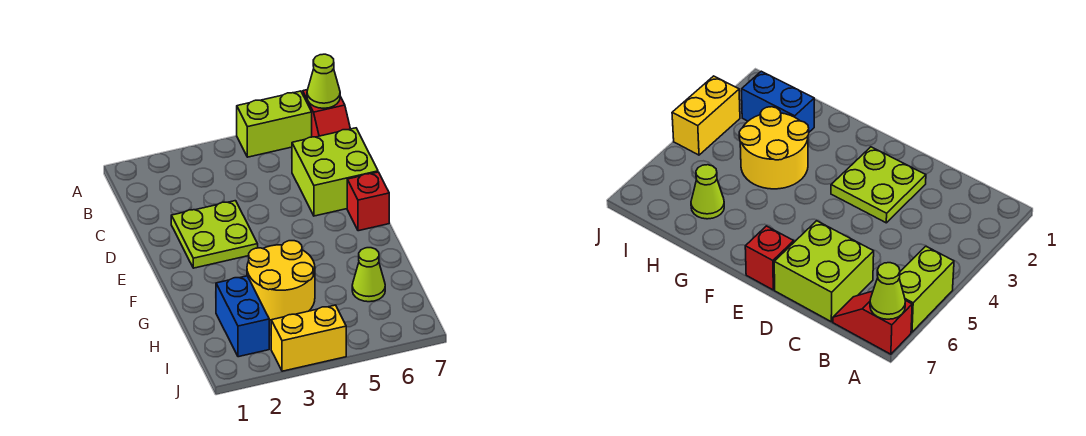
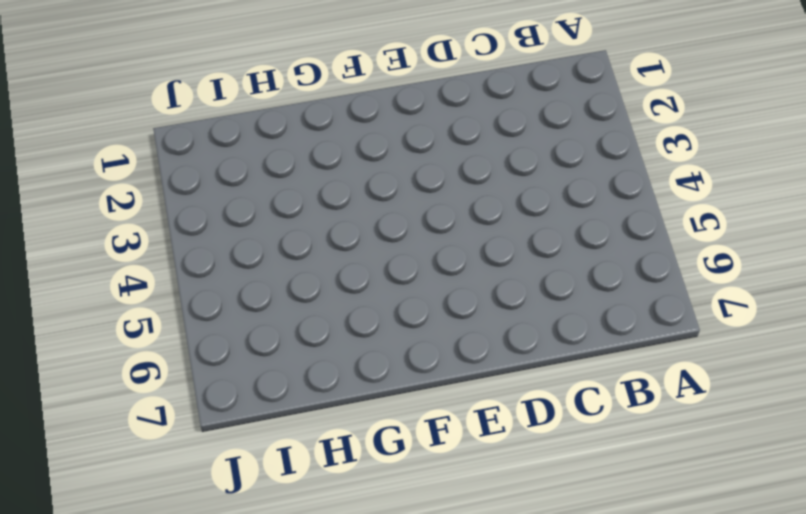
none -> lime 1x2 brick [237,91,312,157]
none -> red 1x2 slope [303,90,350,137]

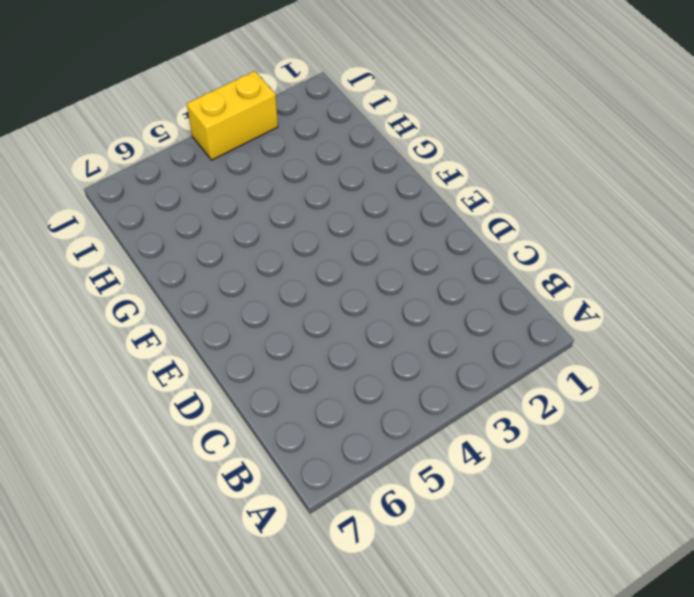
none -> lime 1x2 brick [237,91,312,157]
none -> red 1x2 slope [303,90,350,137]

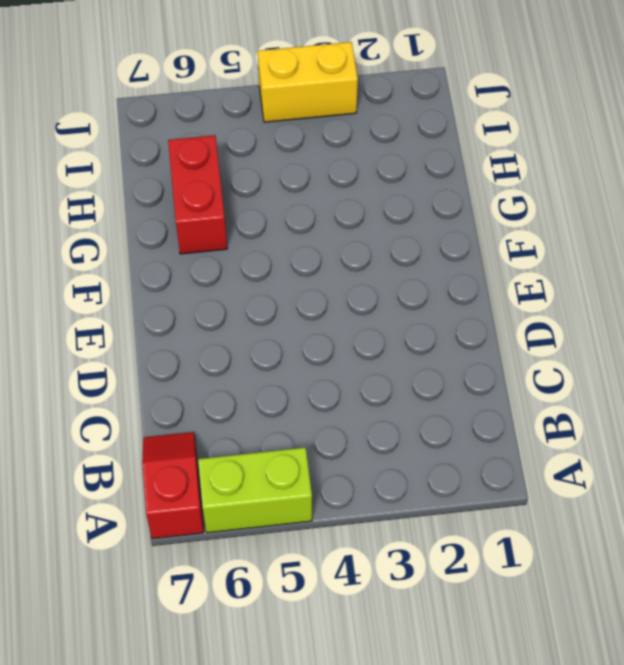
red 1x2 brick [168,135,227,254] -> lime 1x1 cone [352,248,385,302]
none -> lime 2x2 brick [292,128,378,216]
none -> lime 2x2 plate [171,201,258,268]

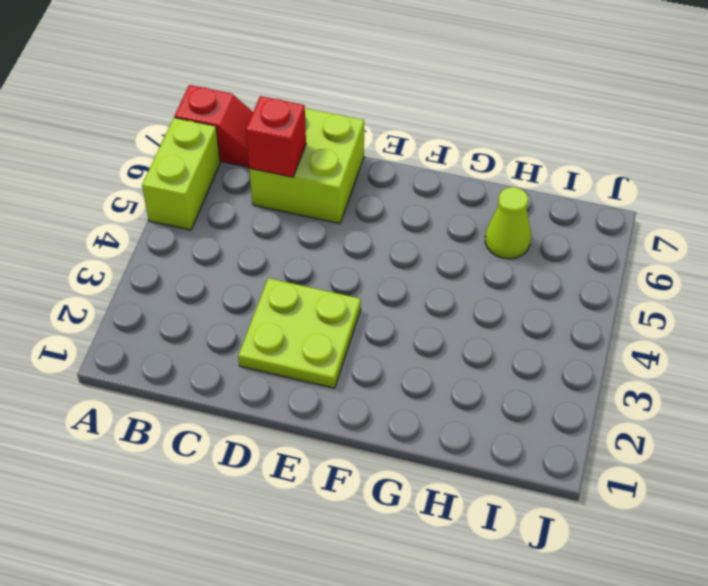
red 1x1 brick [246,96,306,177] -> red 1x1 brick moved to [347,172,389,231]
none -> yellow 2x2 round brick [247,241,315,320]
none -> blue 1x2 brick [216,276,269,357]

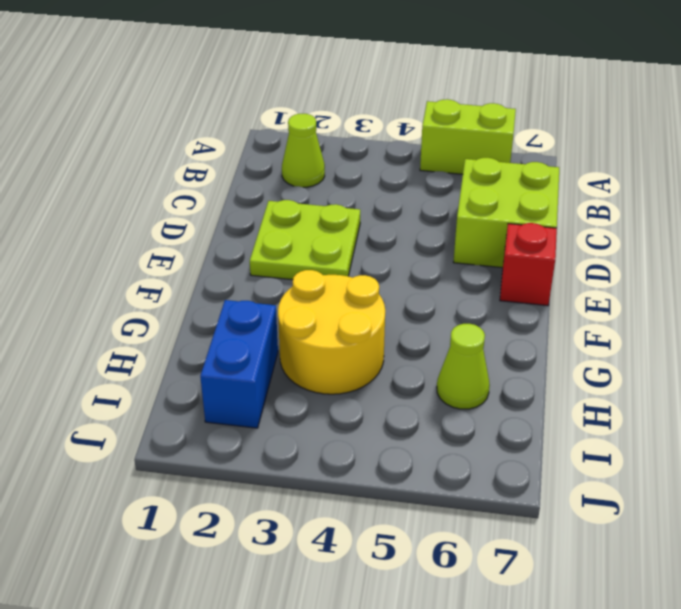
lime 1x1 cone [282,114,325,187] -> lime 1x1 cone moved to [307,54,340,108]
none -> red 1x2 slope [303,90,350,137]
none -> yellow 1x2 brick [271,305,346,371]

